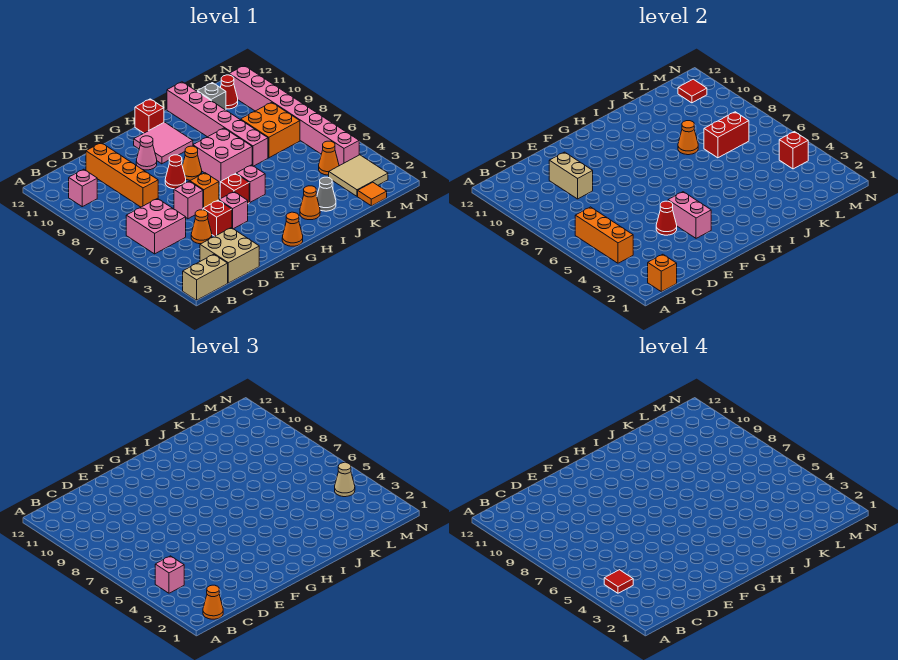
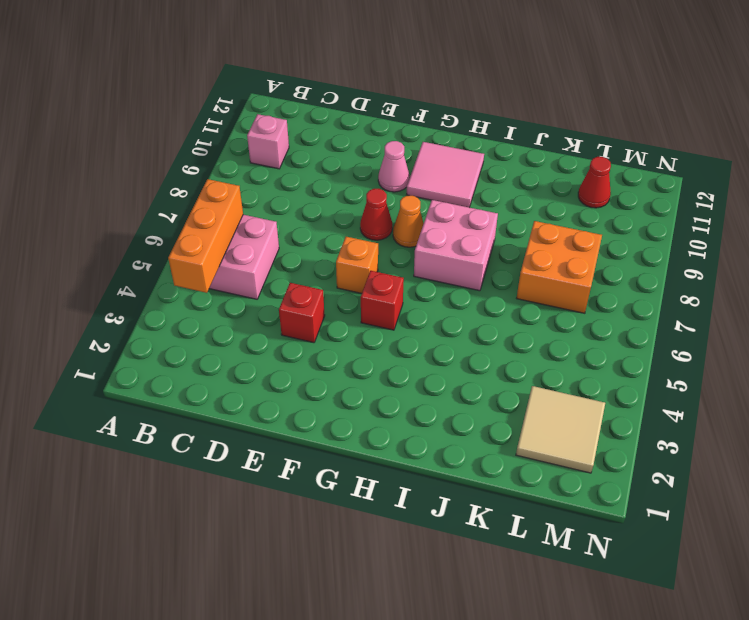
none -> tan 1x2 brick [183,254,228,300]
none -> tan 2x2 brick [200,228,259,283]
none -> orange 1x1 cone [191,210,212,244]
none -> orange 1x4 brick [86,143,158,207]

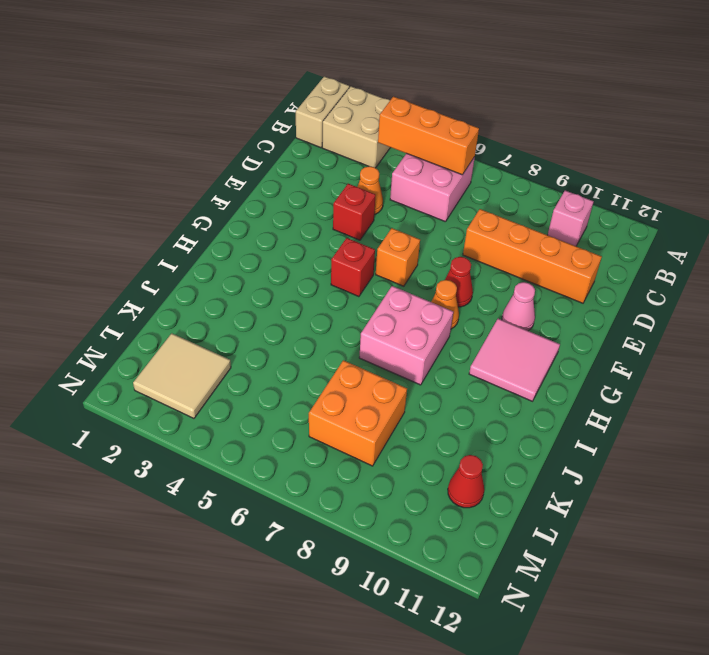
tan 2x2 brick [322,86,391,168] -> tan 2x2 brick moved to [200,228,259,283]
none -> pink 1x1 brick [174,181,203,219]
none -> pink 1x1 brick [219,192,248,229]
none -> orange 1x1 cone [282,212,303,246]
none -> pink 1x1 brick [236,165,265,202]

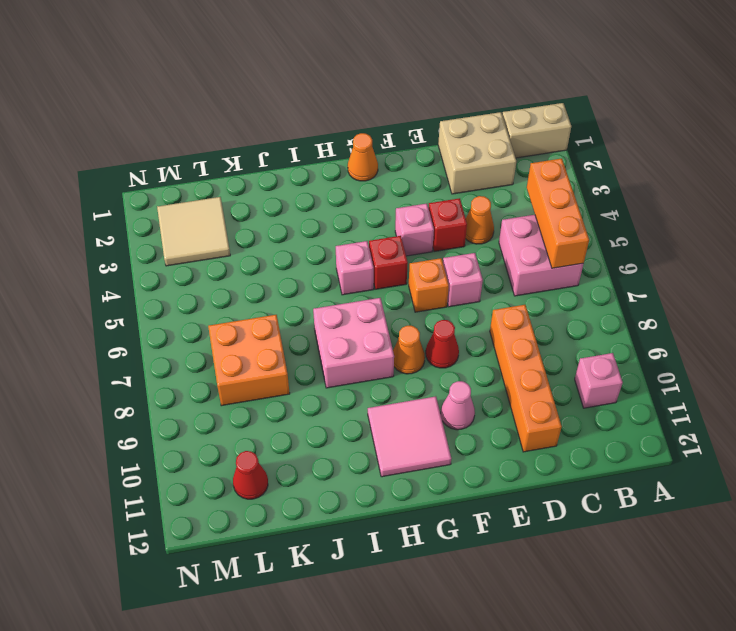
none -> red 1x1 brick [135,99,164,133]
none -> orange 1x1 cone [300,186,320,220]
none -> grey 1x1 cone [317,177,336,211]
none -> pink 1x6 brick [167,82,268,166]

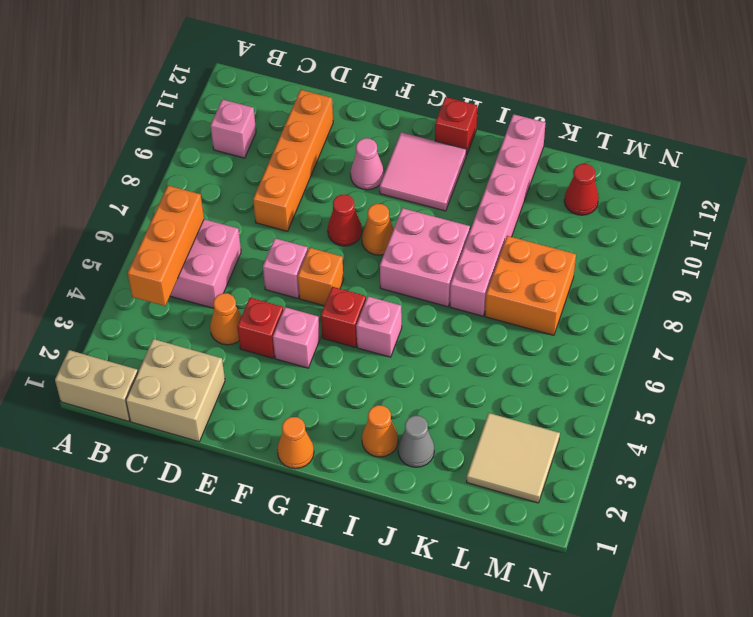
none -> grey 1x1 brick [197,83,226,110]
none -> orange 1x1 tile [358,182,387,206]
none -> orange 1x1 cone [319,141,339,175]
none -> pink 1x8 brick [229,66,359,166]

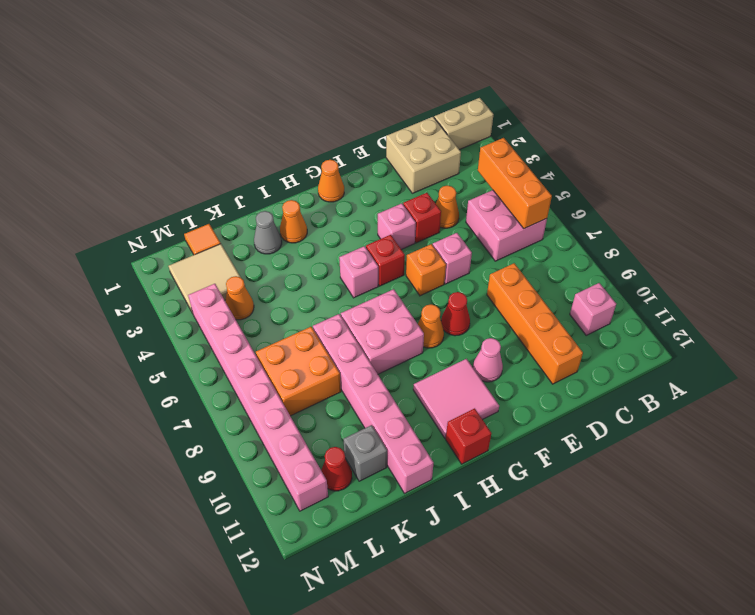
none -> orange 1x1 brick [648,254,677,292]
none -> tan 1x2 brick [549,152,593,199]
none -> red 1x1 cone [656,201,677,235]
none -> pink 1x2 brick [668,192,711,238]

